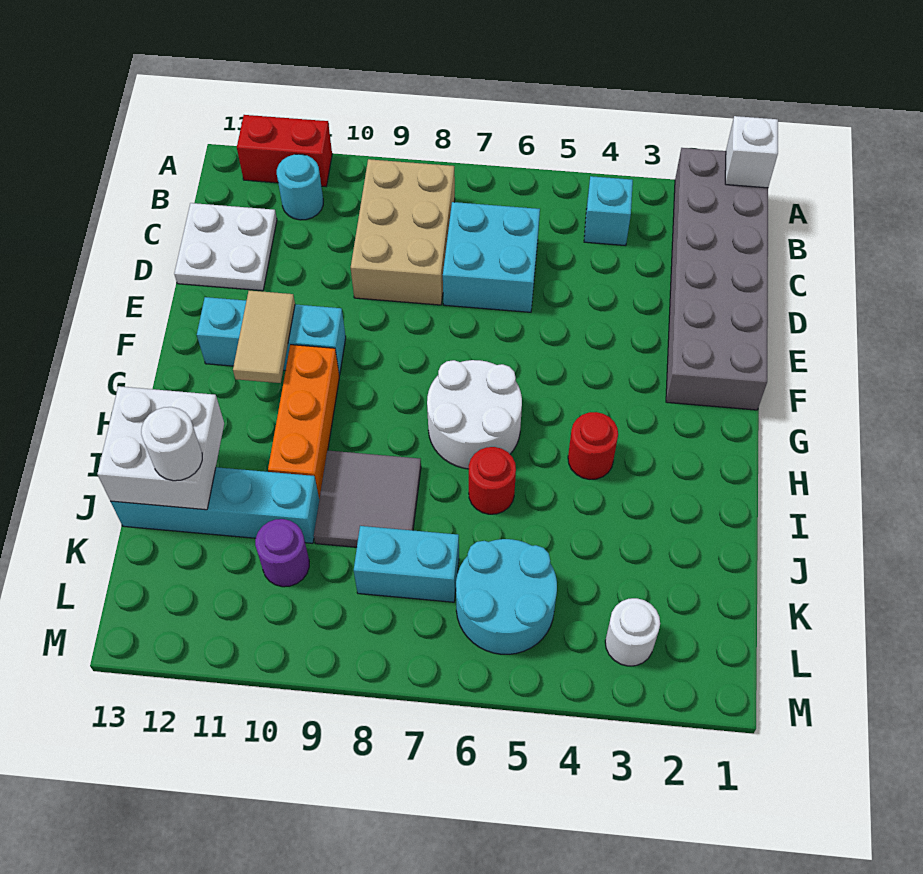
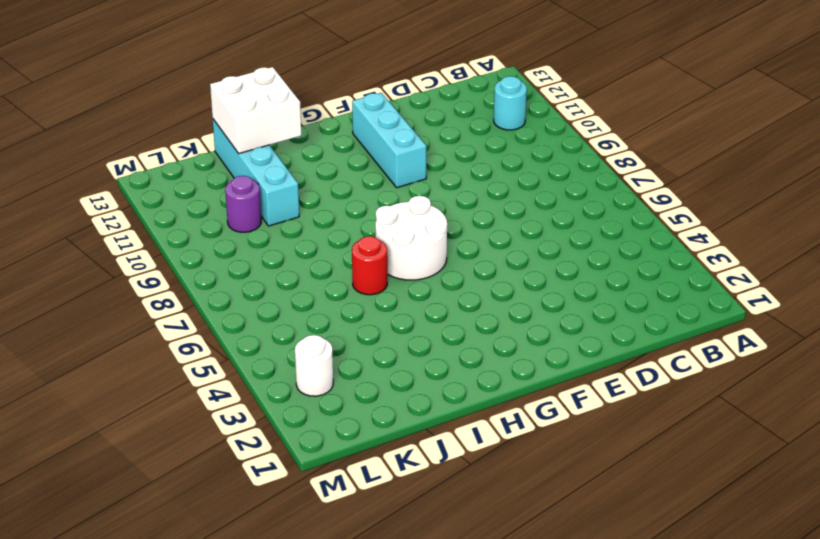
none -> grey 2x6 brick [666,148,768,410]
none -> red 1x2 brick [237,115,332,187]
none -> cyan 1x1 brick [584,176,633,246]

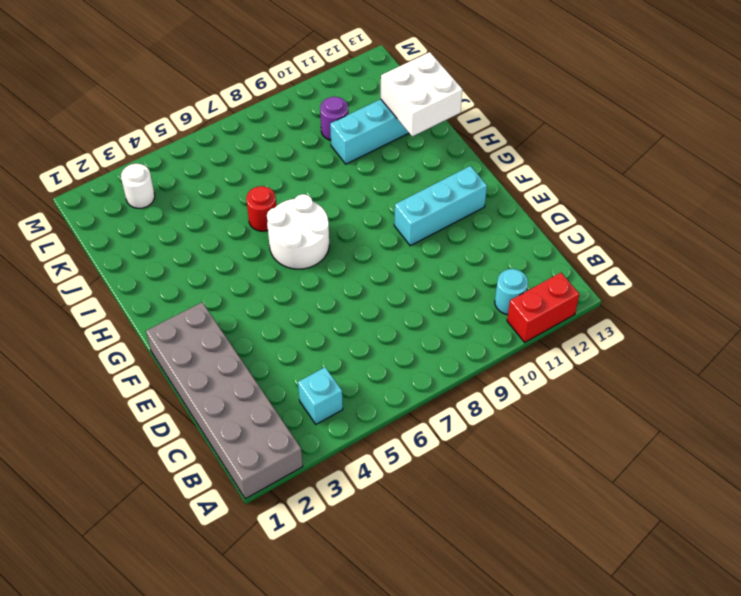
none -> tan 2x3 brick [351,159,455,305]
none -> cyan 2x2 brick [443,202,540,312]
none -> white 2x2 plate [174,203,277,291]

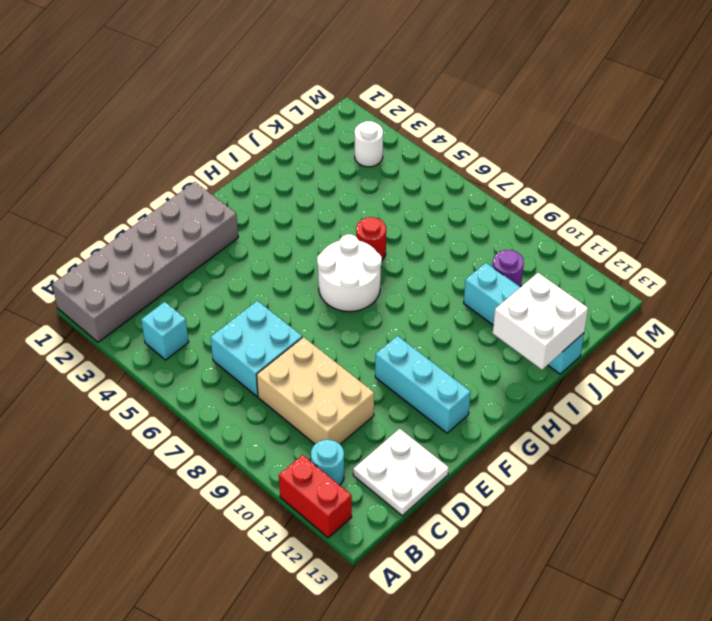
tan 2x3 brick [257,337,374,444] -> tan 2x3 brick turned to [351,159,455,305]
none -> orange 1x3 brick [268,345,339,499]
none -> red 1x1 round brick [568,412,618,479]
none -> grey 2x2 tile [314,451,421,547]

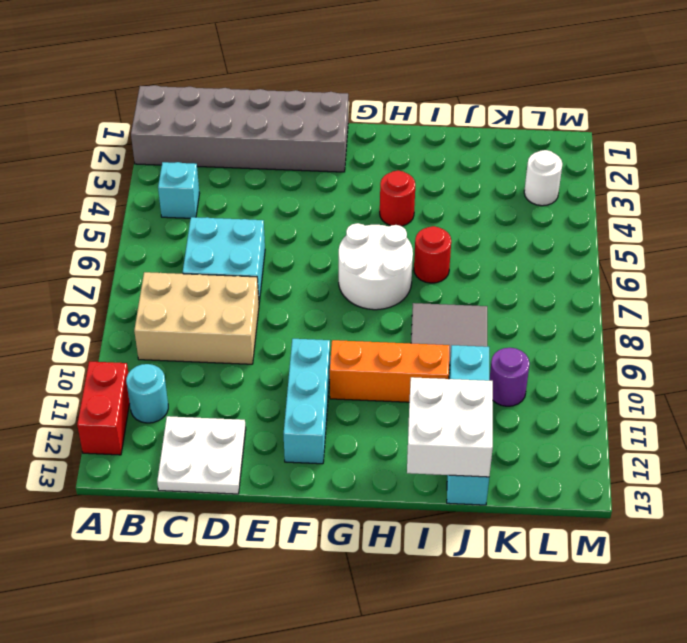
none -> cyan 2x2 round brick [456,539,557,654]
none -> cyan 1x2 brick [354,526,459,602]
none -> white 1x1 brick [725,116,778,188]

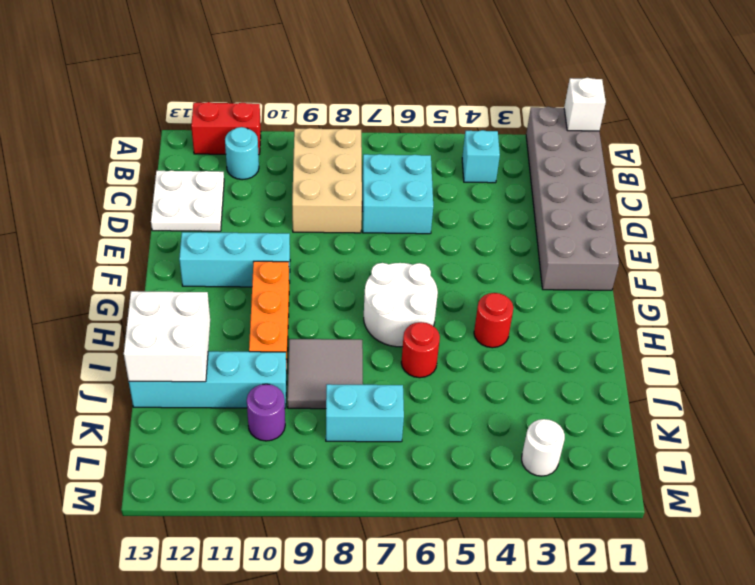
none -> cyan 2x2 round brick [456,539,557,654]
none -> tan 1x2 tile [233,291,295,383]
none -> white 1x1 round brick [141,407,202,481]

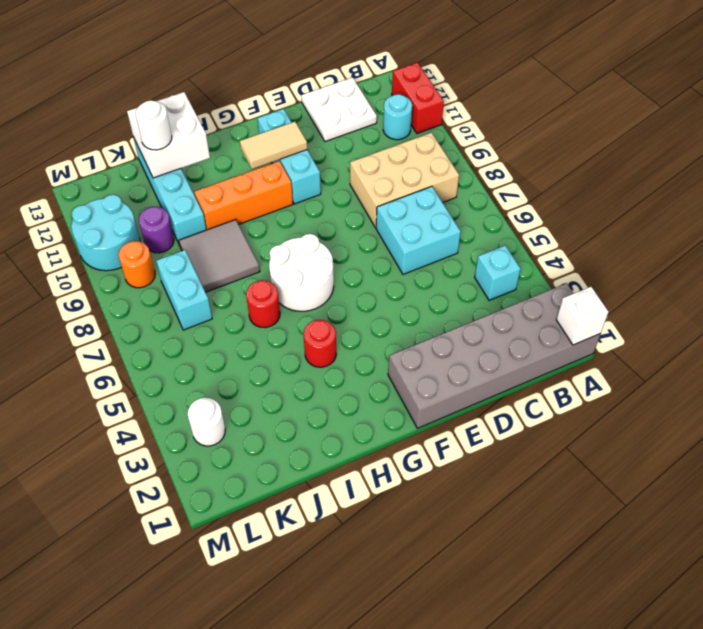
orange 1x1 round brick [118,241,155,288] -> none
cyan 2x2 round brick [71,195,140,271] -> cyan 2x2 round brick moved to [456,539,557,654]

